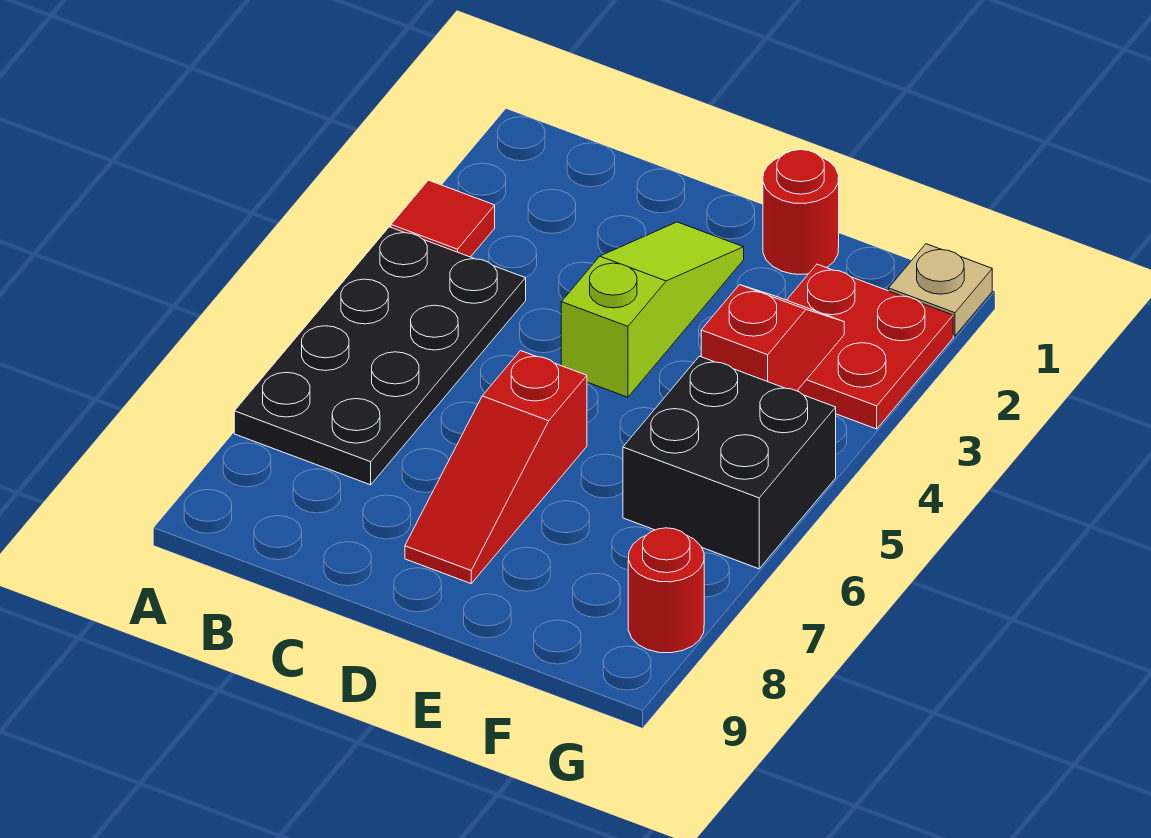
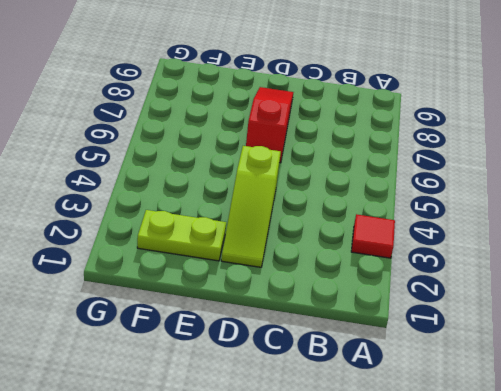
lime 1x2 plate [137,210,226,261] -> red 2x2 plate [787,264,953,429]
none -> black 2x4 plate [234,227,526,485]
none -> red 1x1 round brick [763,150,839,274]

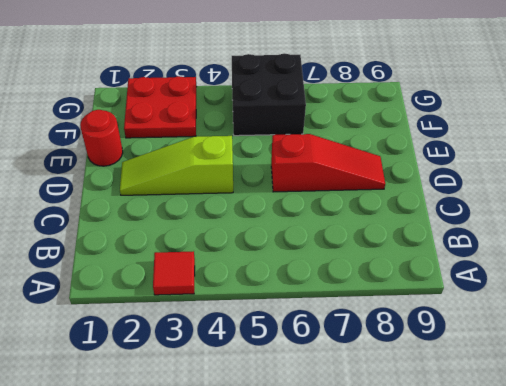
none -> black 2x4 plate [234,227,526,485]
none -> tan 1x1 plate [889,244,992,336]

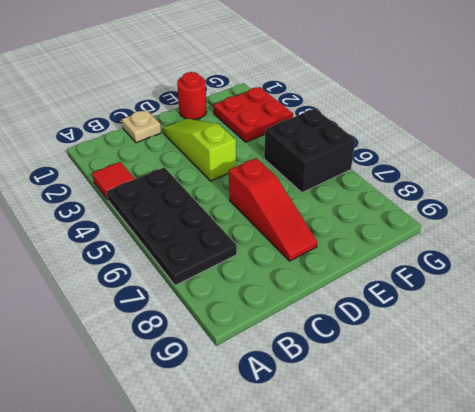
tan 1x1 plate [122,110,161,143] -> tan 1x1 plate moved to [889,244,992,336]
none -> red 1x1 round brick [628,528,704,653]
none -> red 1x2 slope [701,285,844,391]

